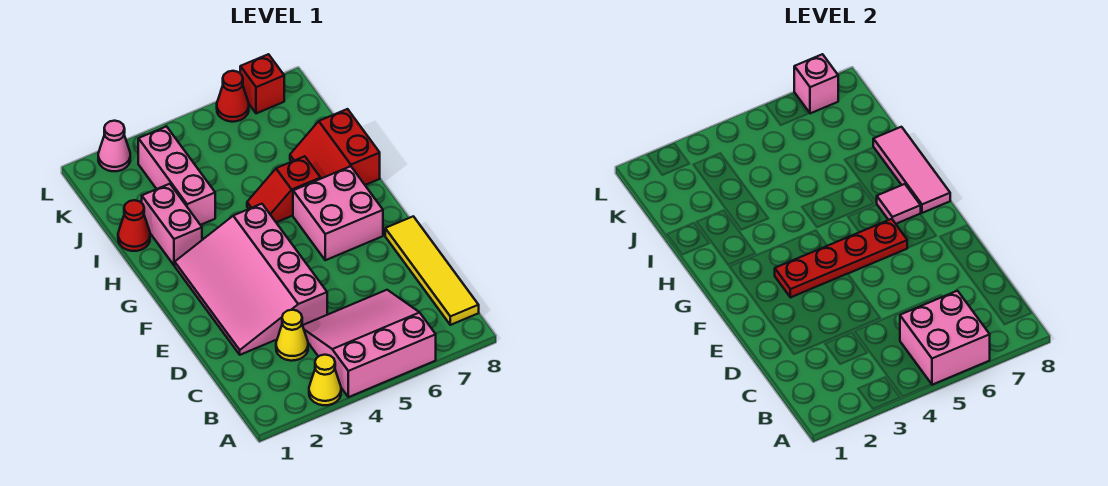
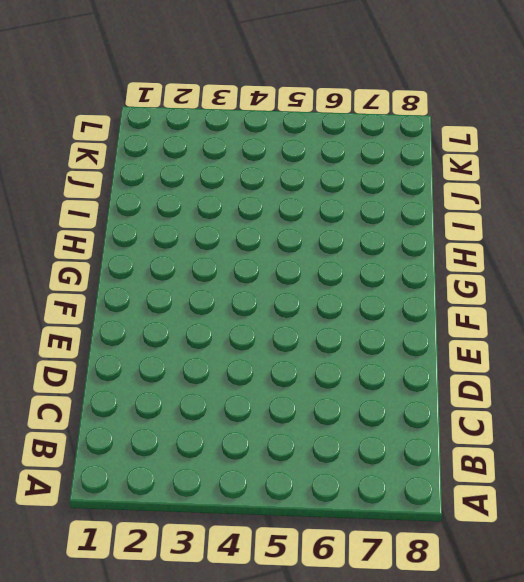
none -> yellow 1x1 cone [309,355,341,405]
none -> pink 3x3 slope [303,290,436,397]
none -> yellow 1x4 tile [385,216,479,325]

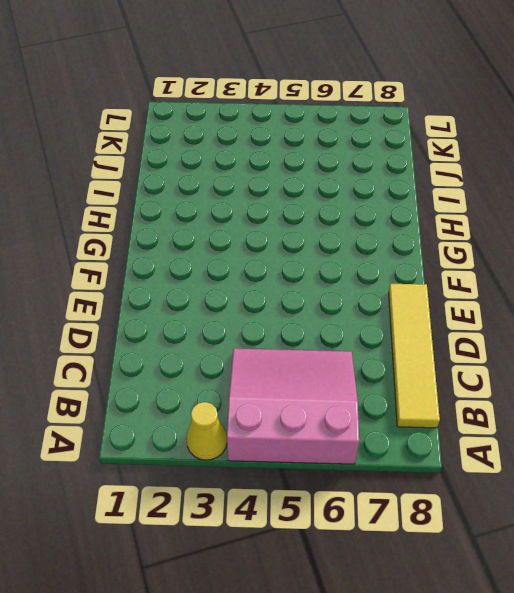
none -> yellow 1x1 cone [276,310,308,361]
none -> pink 3x4 slope [175,204,327,355]
none -> pink 2x2 brick [293,166,383,260]

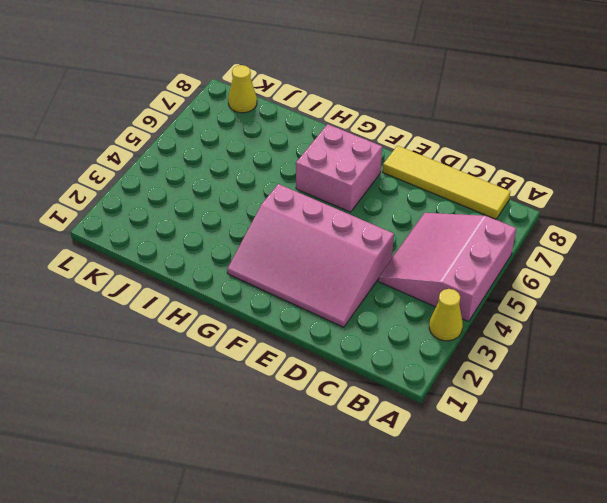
yellow 1x1 cone [228,65,257,113] -> yellow 1x1 cone moved to [276,310,308,361]
none -> pink 1x2 brick [142,184,202,265]
none -> red 1x2 slope [247,156,321,222]
none -> red 2x2 slope [290,109,380,185]

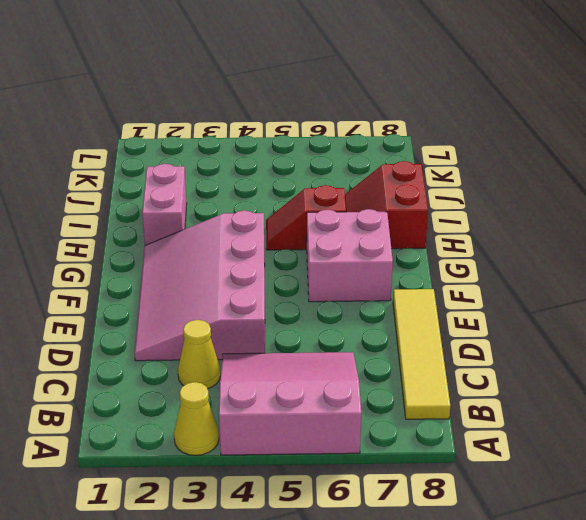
none -> red 1x1 cone [118,200,150,251]
none -> pink 1x3 brick [138,127,215,225]
none -> pink 1x1 cone [98,121,130,171]

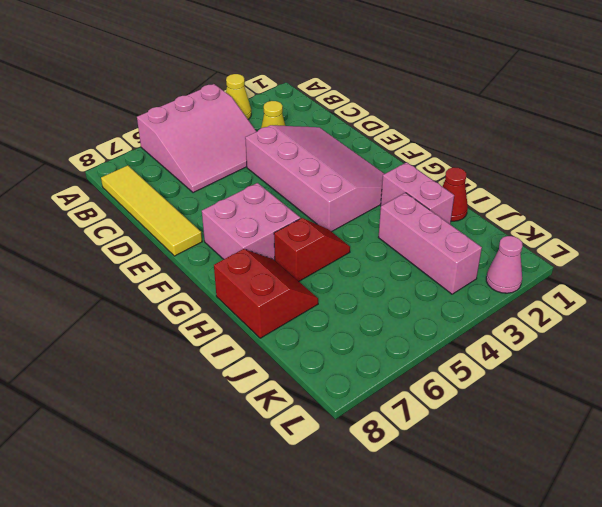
none -> red 1x1 cone [217,71,249,122]
none -> red 1x1 brick [240,54,284,113]
none -> pink 2x2 brick [900,291,990,385]

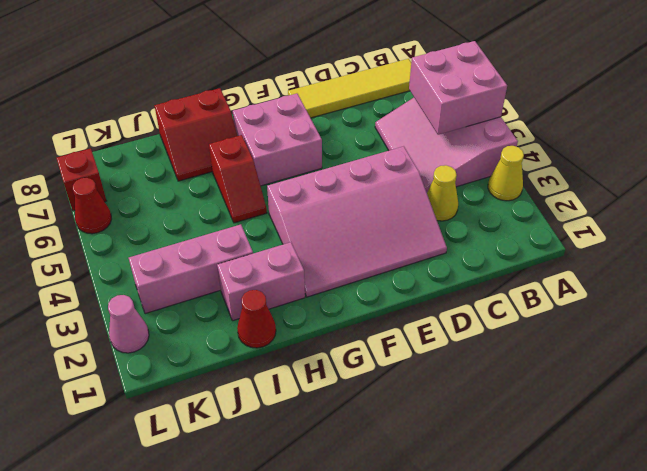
none -> red 1x4 plate [775,219,907,297]
none -> pink 1x1 tile [876,184,921,224]
none -> pink 1x3 tile [873,127,950,213]

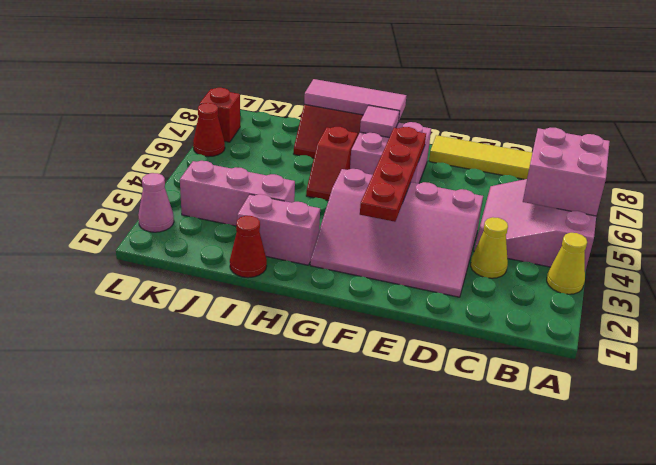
none -> pink 1x1 brick [794,54,838,113]

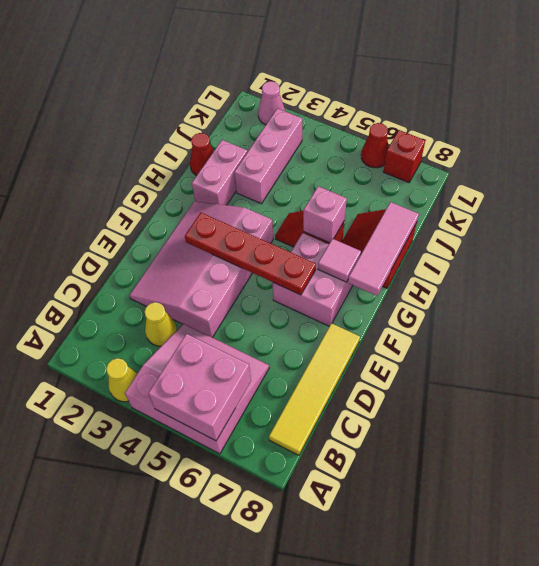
pink 1x1 brick [303,186,347,243] -> pink 1x1 brick moved to [794,54,838,113]

